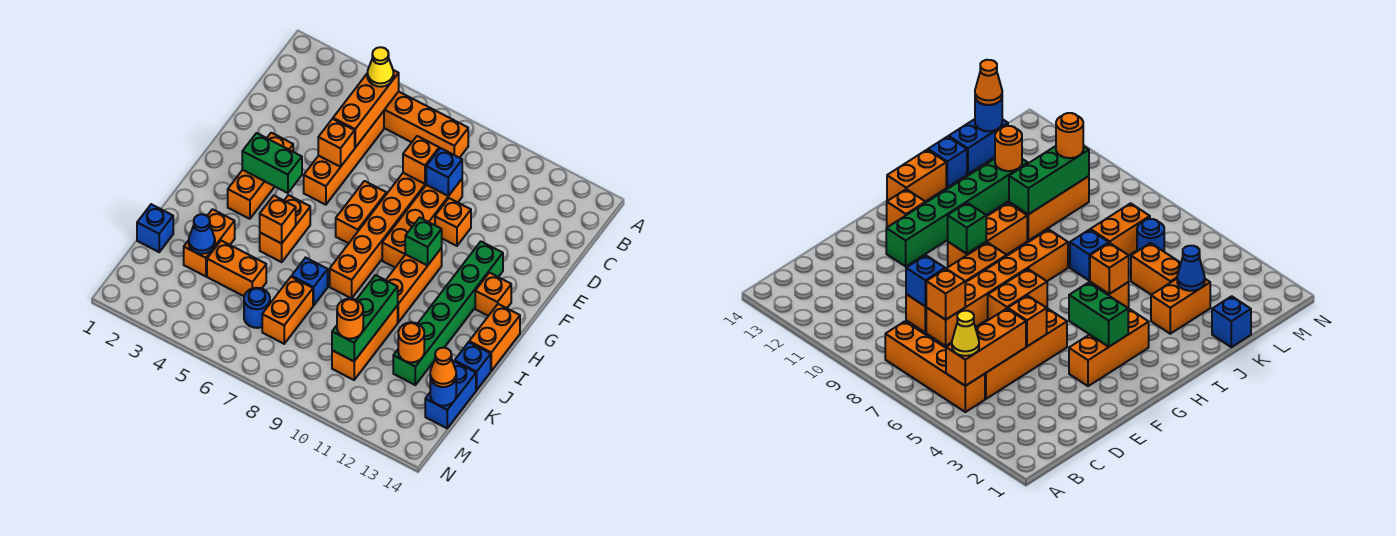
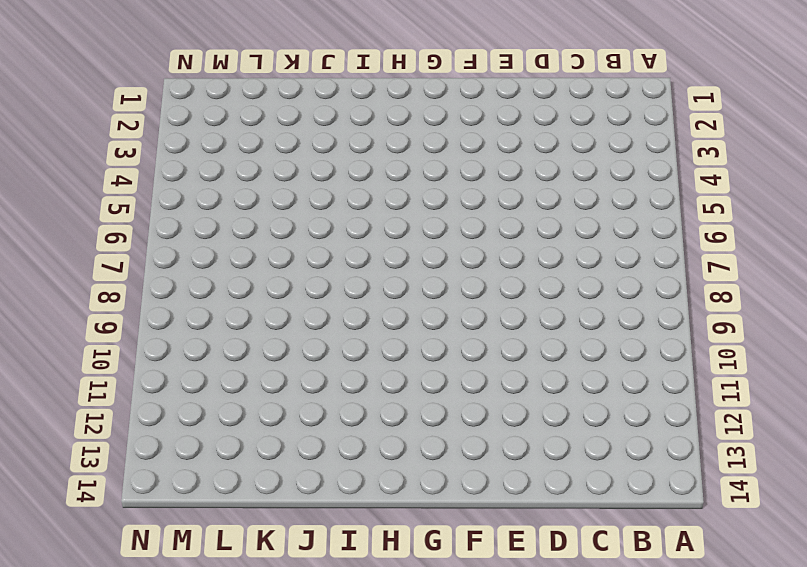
none -> orange 1x4 brick [384,92,468,158]
none -> orange 1x4 brick [304,111,384,205]
none -> orange 1x6 brick [330,173,426,299]
none -> orange 1x4 brick [382,179,462,267]

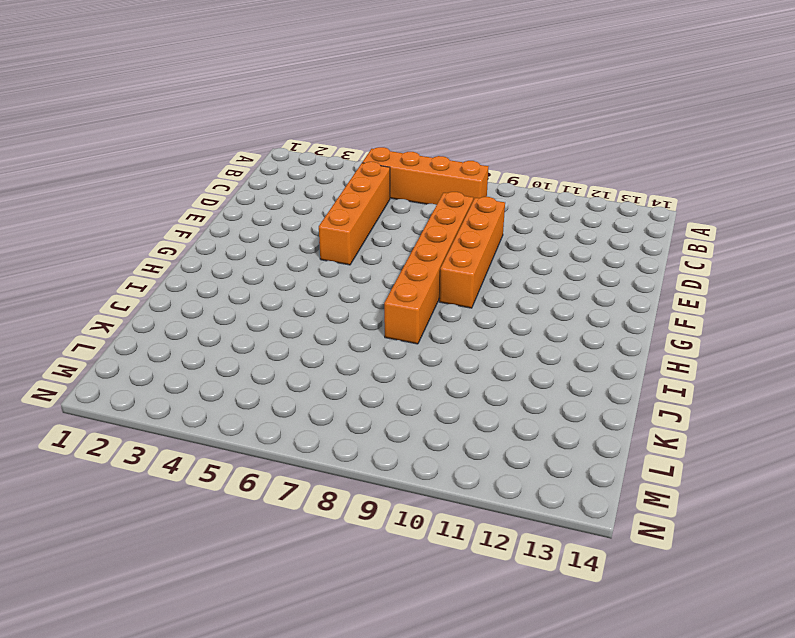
none -> orange 1x1 brick [435,198,471,246]
none -> orange 1x3 brick [228,133,293,219]
none -> orange 1x2 brick [336,181,386,243]
none -> green 1x6 brick [393,242,503,385]

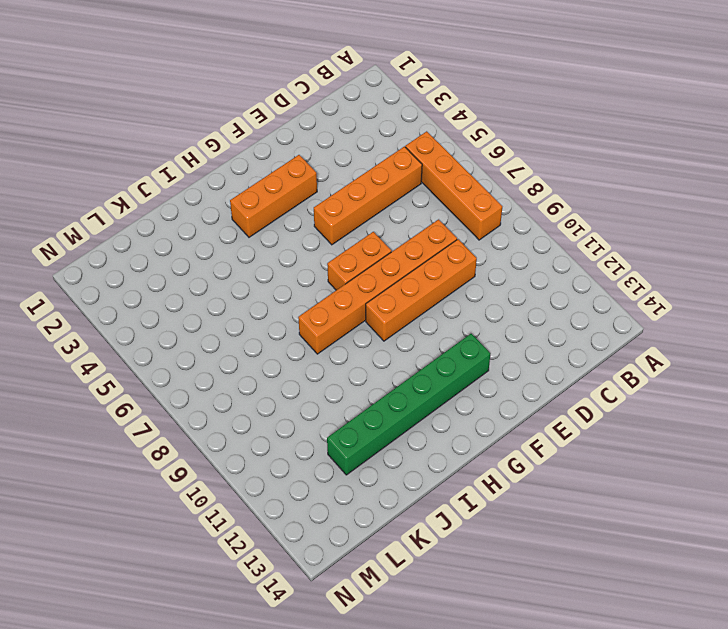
none -> orange 1x1 brick [435,198,471,246]
none -> orange 1x3 brick [386,248,442,322]
none -> orange 1x1 brick [475,273,511,316]
none -> orange 1x2 brick [260,195,310,262]

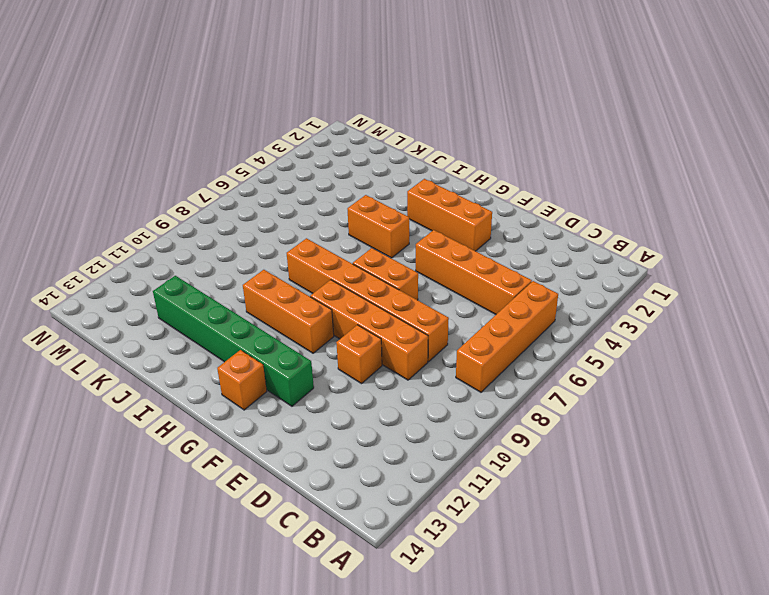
none -> orange 1x2 brick [469,304,520,371]
none -> orange 1x2 brick [184,209,235,276]
none -> blue 1x1 brick [292,258,328,305]
none -> orange 1x3 brick [332,305,398,380]

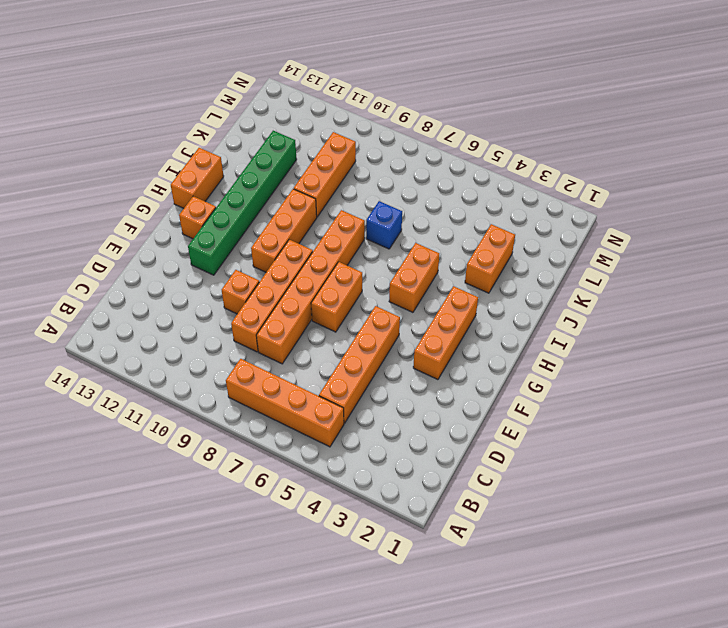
none -> blue 1x1 brick [455,342,491,390]
none -> blue 1x1 brick [137,204,173,252]
none -> orange 1x2 brick [207,241,266,296]
none -> orange 1x2 brick [262,277,313,344]

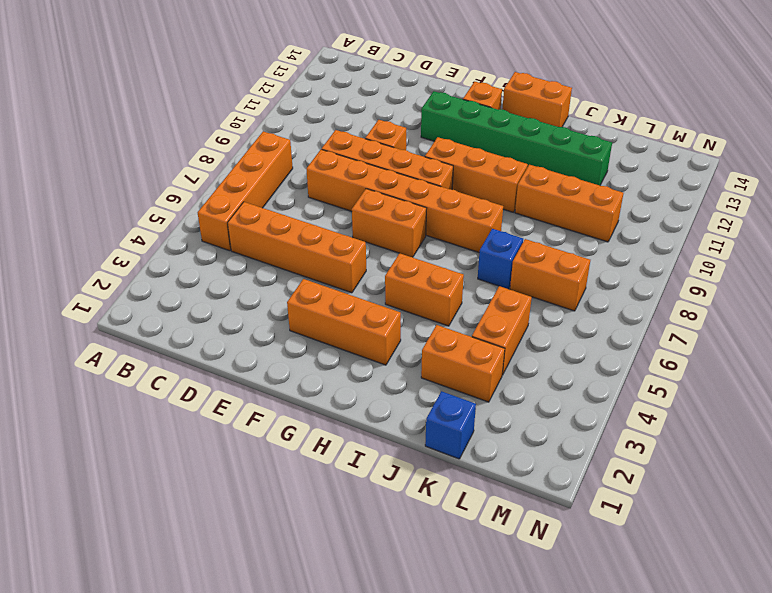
none -> blue 1x1 brick [455,342,491,390]
none -> blue 1x2 brick [425,361,476,428]
none -> blue 1x1 round brick [244,288,270,328]
none -> orange 1x3 brick [333,70,399,147]

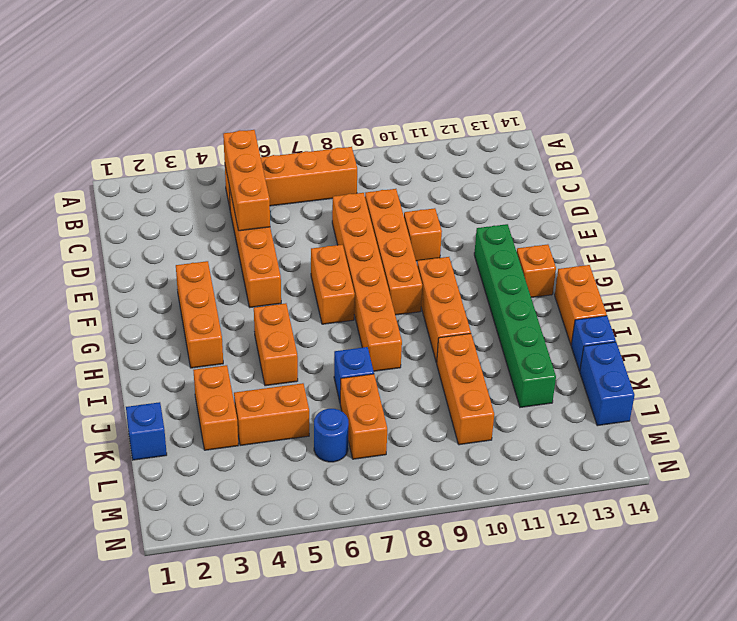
none -> orange 1x1 brick [403,136,439,184]
none -> blue 1x1 brick [426,148,462,196]
none -> orange 1x1 brick [318,119,355,167]
none -> green 1x2 brick [242,133,302,193]

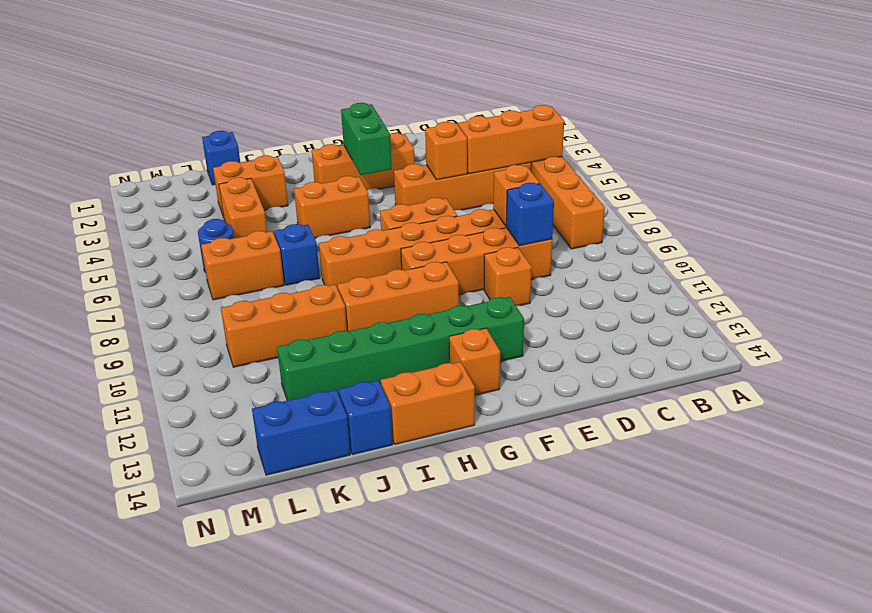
none -> green 1x1 brick [405,218,442,266]
none -> orange 1x1 brick [260,196,296,244]
none -> green 1x3 brick [332,275,398,361]
none -> blue 1x1 cone [189,214,215,254]

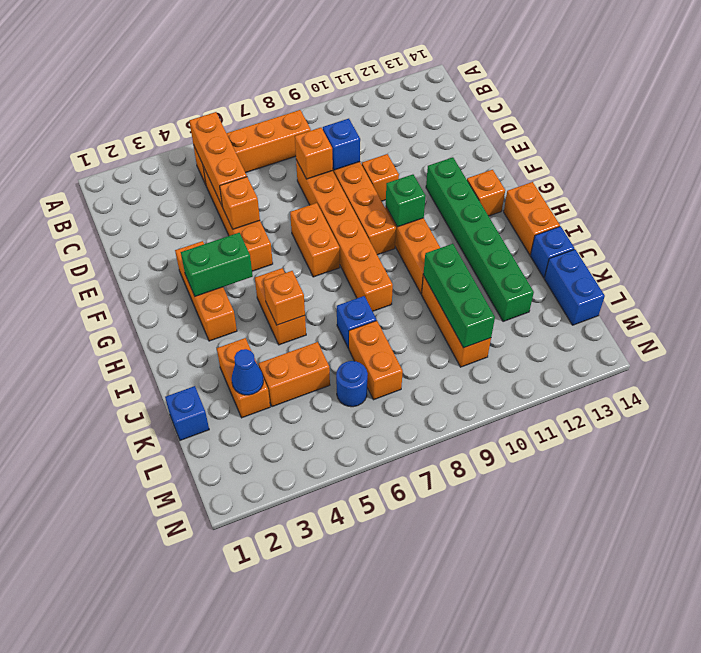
none -> orange 1x1 round brick [398,322,424,362]
none -> blue 1x1 round brick [430,379,456,406]
none -> yellow 1x1 cone [367,47,394,87]
none -> orange 1x1 round brick [337,299,363,339]

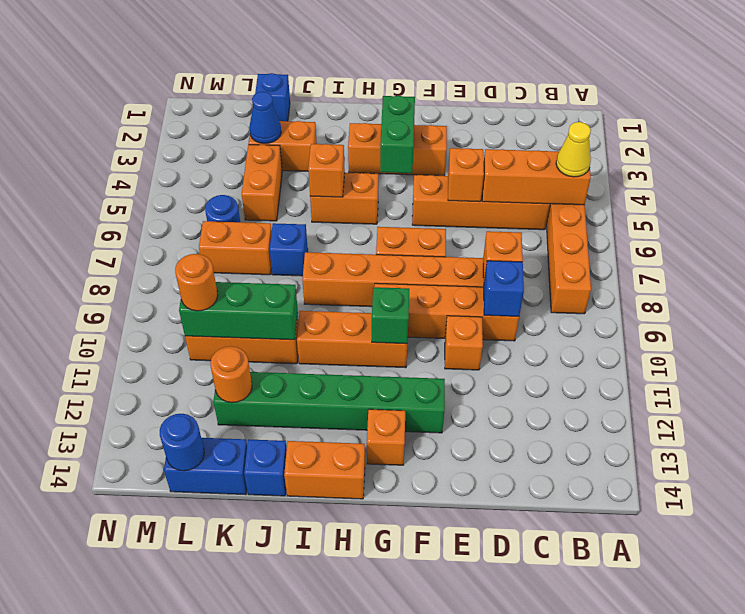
none -> orange 1x1 cone [430,348,456,387]

